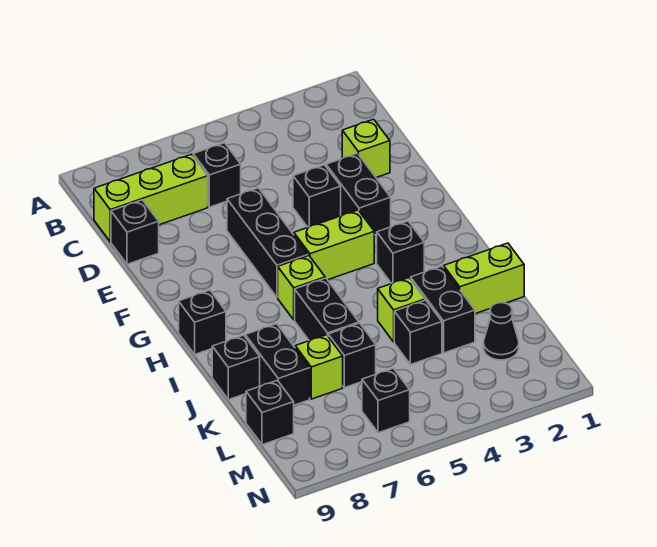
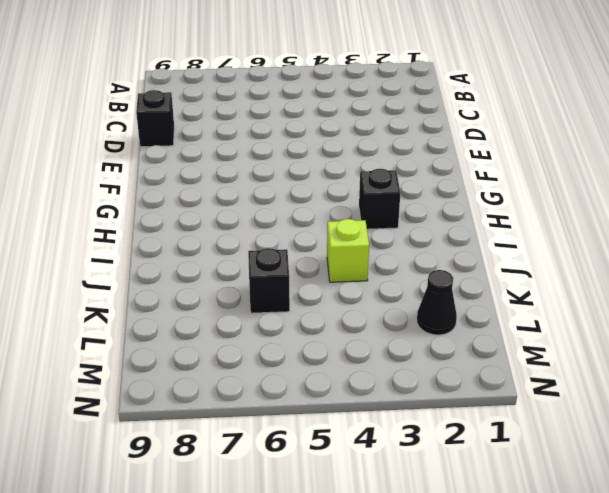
none -> black 1x1 brick [193,143,241,207]
none -> lime 1x3 brick [94,154,208,242]
none -> lime 1x1 brick [342,119,390,178]

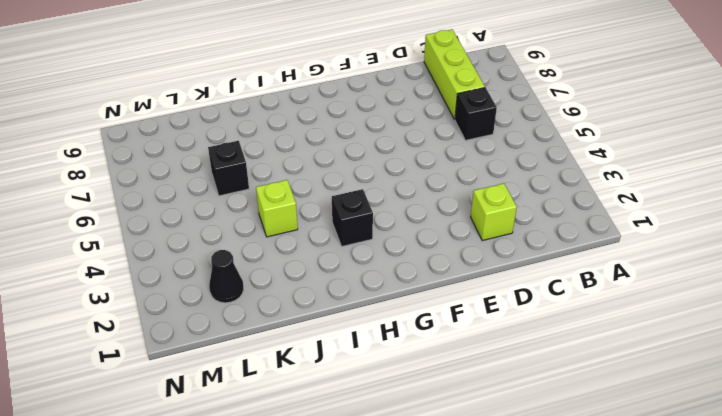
none -> black 1x1 brick [111,200,159,264]
none -> black 1x2 brick [326,153,391,235]
none -> black 1x1 brick [293,165,341,227]

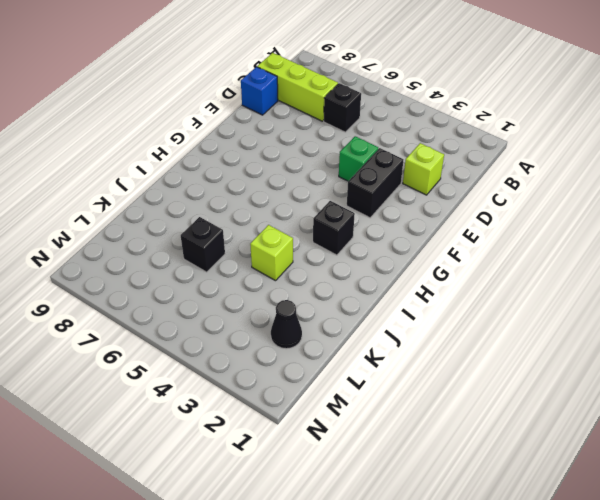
blue 1x1 brick [241,67,278,115] -> black 1x1 brick [111,200,159,264]
green 1x1 brick [339,136,378,181] -> black 1x1 brick [293,165,341,227]
none -> black 1x3 brick [227,188,308,297]
none -> lime 1x2 brick [294,210,374,280]
none -> lime 1x1 brick [278,256,325,320]

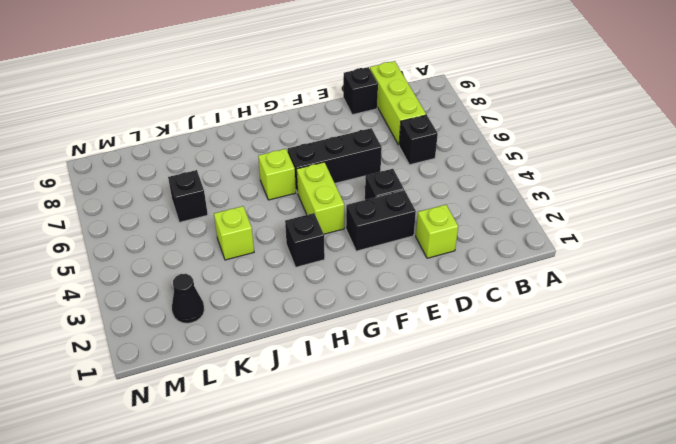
none -> black 1x1 brick [179,290,226,354]
none -> black 1x2 brick [295,278,359,341]
none -> lime 1x2 brick [444,243,524,314]

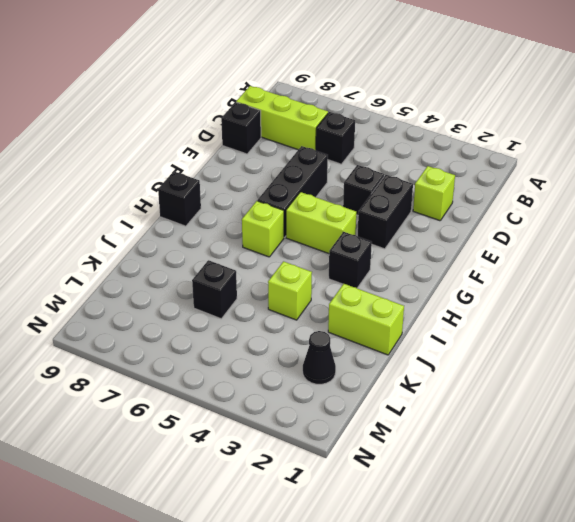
none -> black 1x2 brick [295,278,359,341]
none -> black 1x2 brick [411,266,475,353]
none -> black 1x2 brick [245,324,310,405]

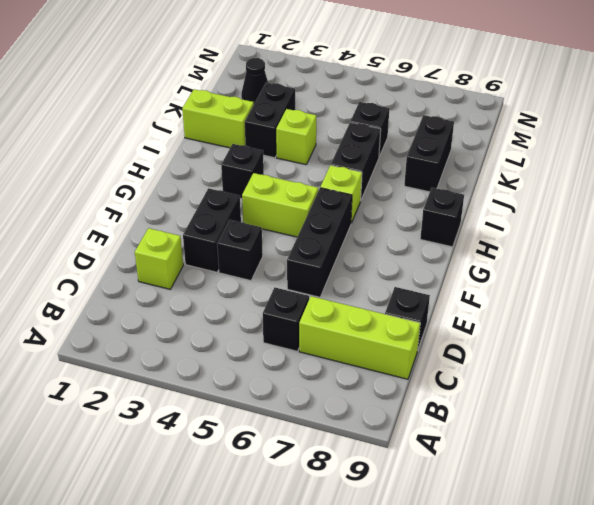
none -> black 1x1 brick [212,335,260,400]
none -> black 1x1 brick [394,300,442,365]
none -> lime 1x1 brick [295,335,343,399]

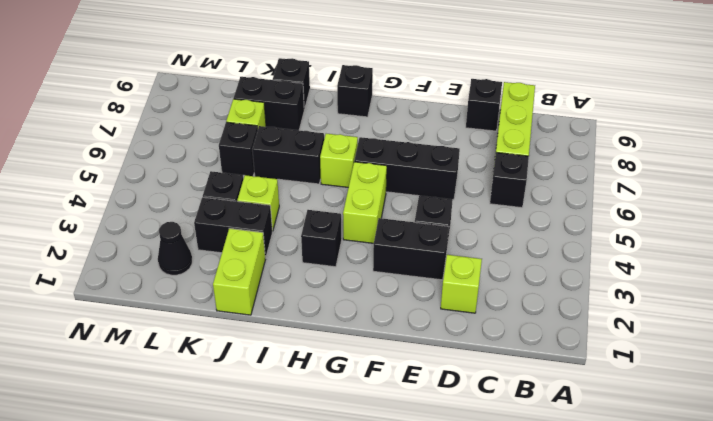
none -> black 1x1 brick [246,380,294,445]
none -> black 1x1 brick [362,368,410,433]

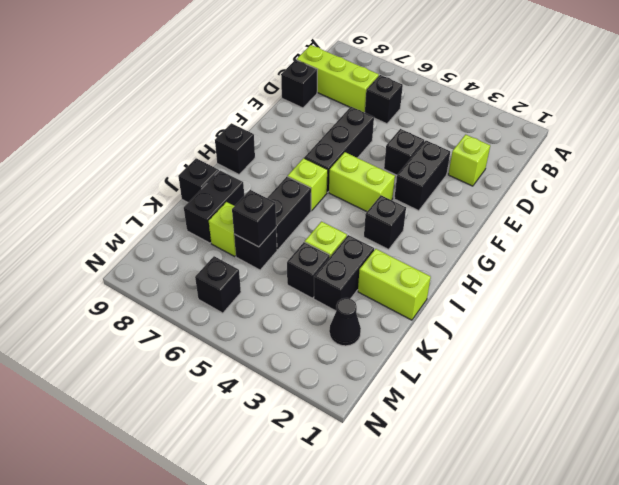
black 1x1 brick [232,190,276,247] -> black 1x1 brick moved to [246,380,294,445]

